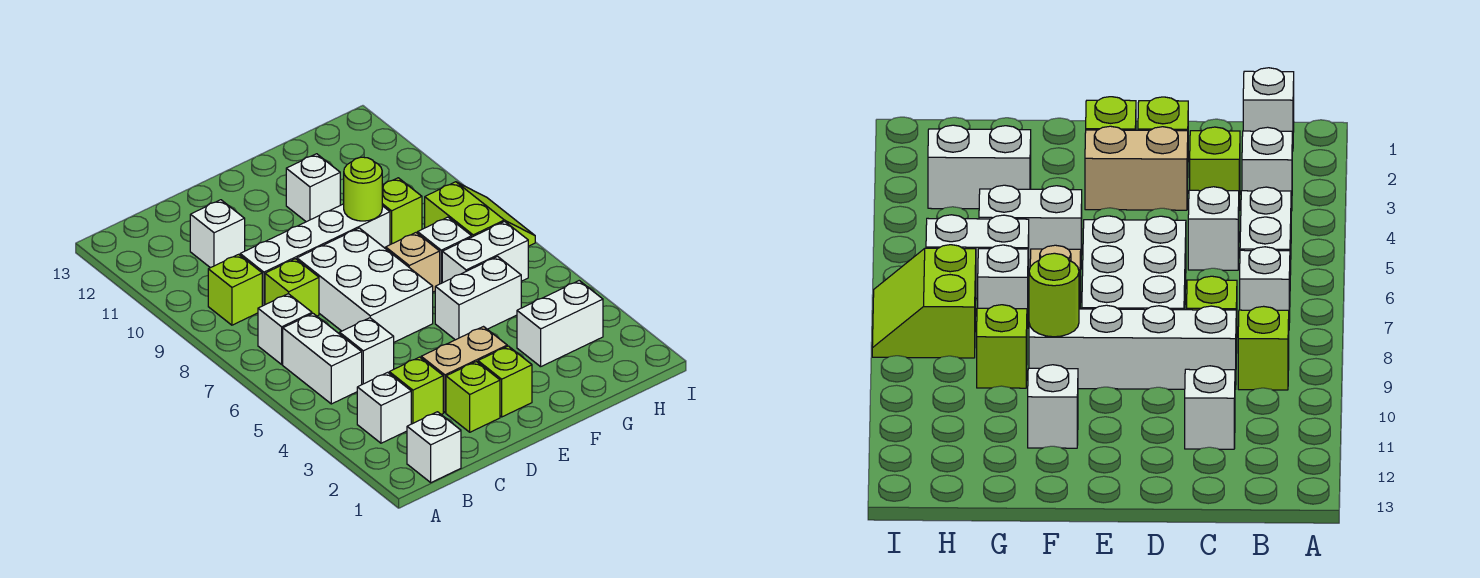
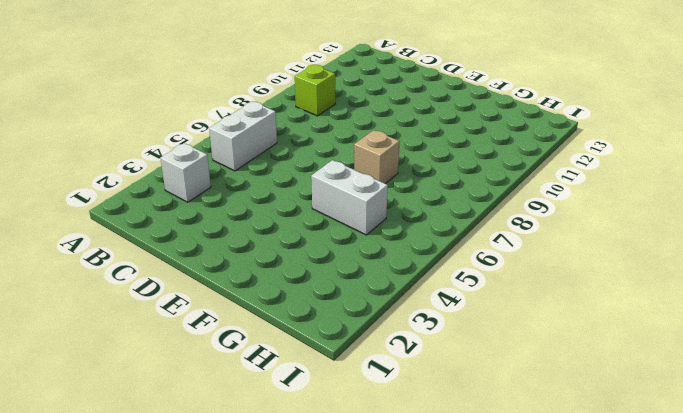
none -> white 1x1 brick [407,412,461,482]
none -> white 1x1 brick [258,294,312,364]
none -> lime 1x1 brick [389,357,443,424]

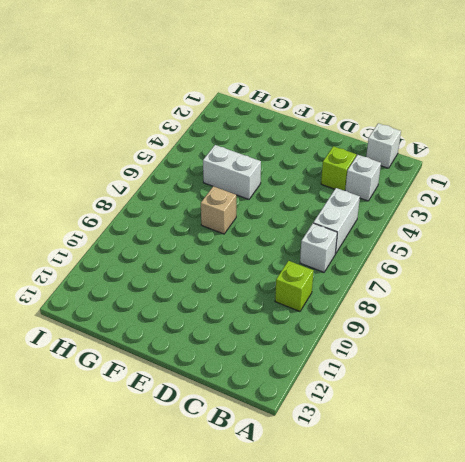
none -> white 1x1 brick [340,318,394,384]
none -> lime 1x1 brick [265,259,319,316]
none -> white 1x4 brick [240,204,390,306]

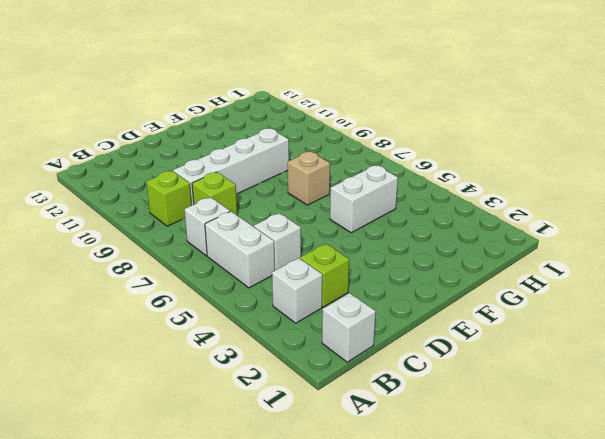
none -> white 1x1 brick [190,200,245,268]
none -> lime 1x1 brick [446,362,500,432]
none -> tan 1x2 brick [421,327,507,413]

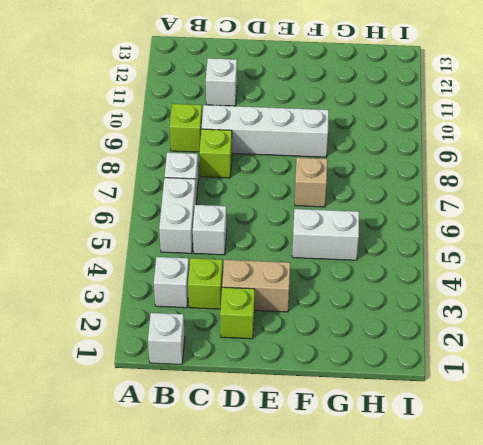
none -> white 2x3 brick [297,228,433,342]
none -> lime 1x1 brick [478,346,532,417]
none -> white 1x1 brick [286,154,340,222]

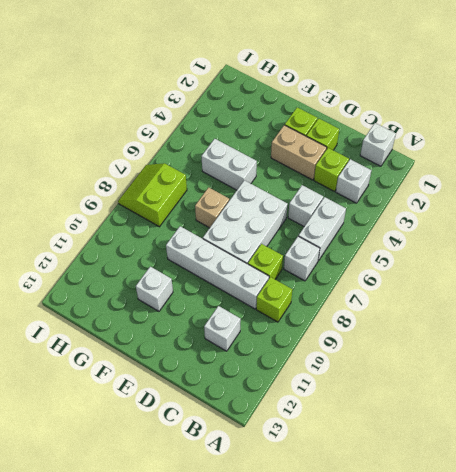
none -> white 1x2 brick [517,281,603,367]
none -> white 1x2 brick [442,222,528,283]
none -> white 1x1 brick [418,217,472,284]

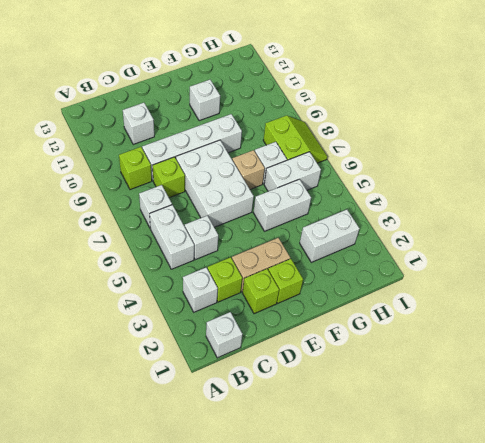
none -> lime 1x1 brick [382,178,422,245]
none -> lime 1x1 round brick [344,157,382,221]

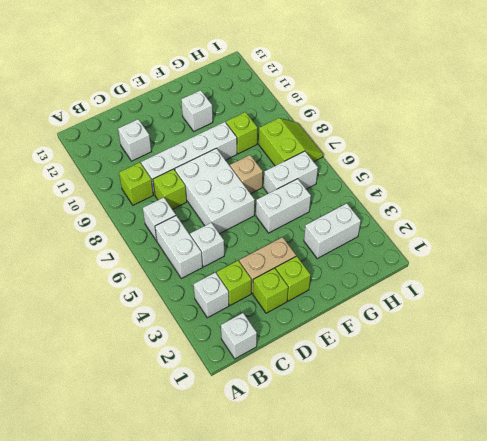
none -> white 1x1 brick [418,217,472,284]
none -> lime 1x1 round brick [344,157,382,221]

